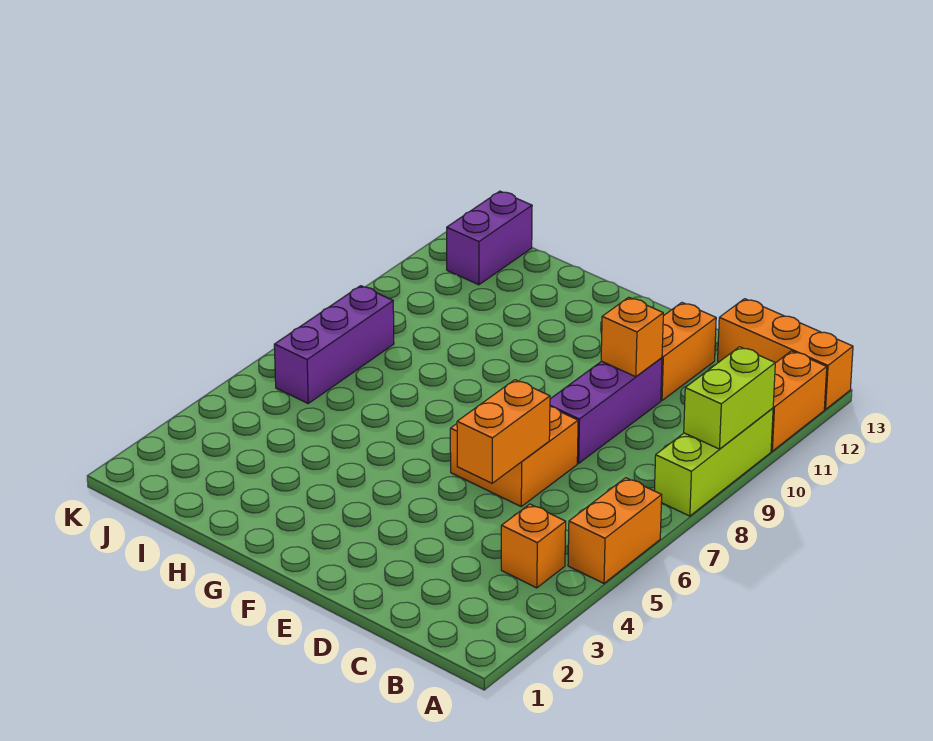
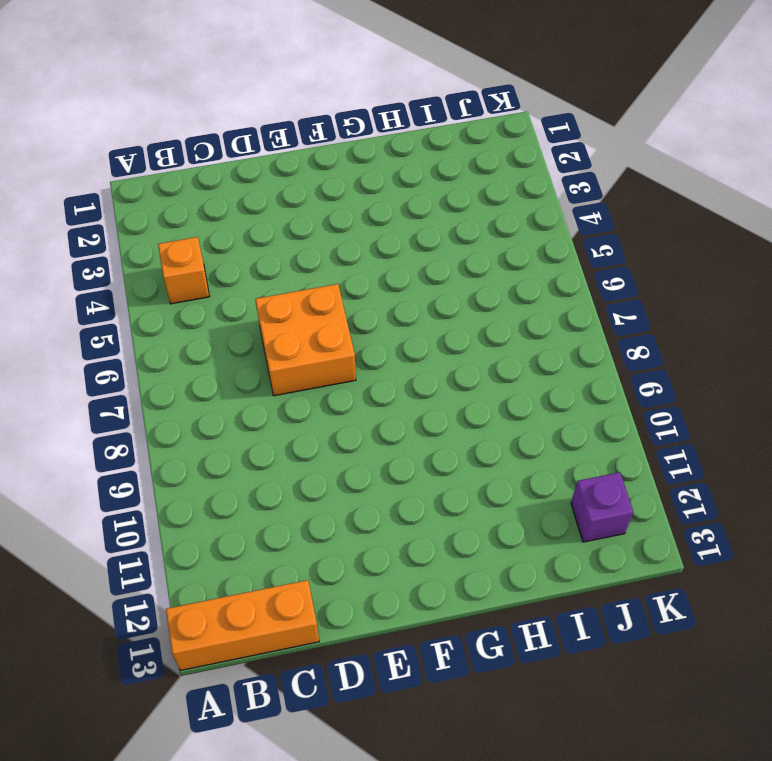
purple 1x1 brick [571,472,633,542] -> purple 1x2 brick [447,191,532,285]
none -> orange 1x2 brick [568,478,662,583]
none -> lime 1x3 brick [654,408,773,516]
none -> orange 1x2 brick [771,351,827,451]

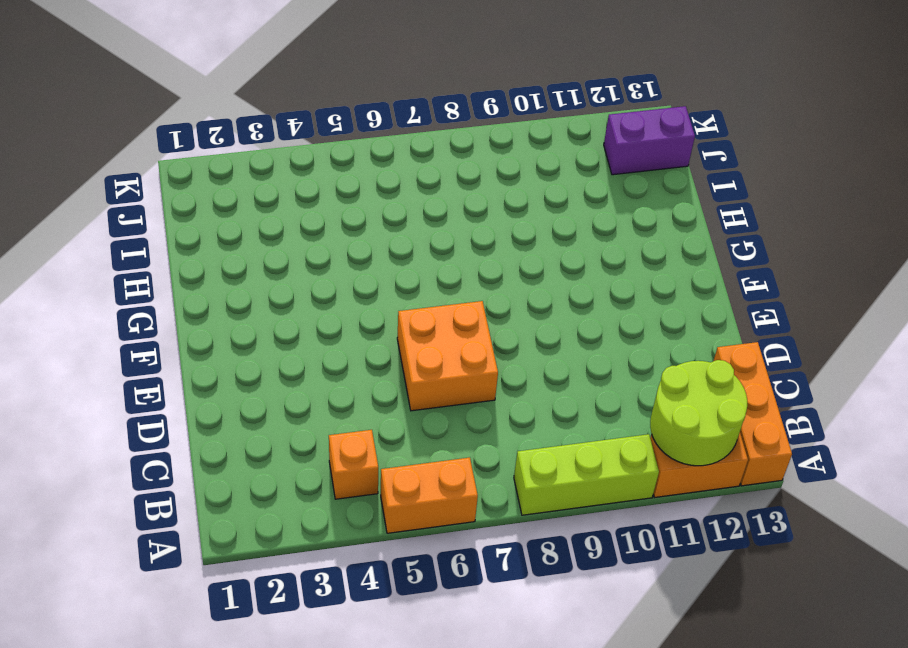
lime 2x2 round brick [650,360,747,466] -> none
none -> purple 1x3 brick [550,358,662,463]
none -> orange 1x2 brick [661,303,716,401]
none -> purple 1x3 brick [274,286,394,403]

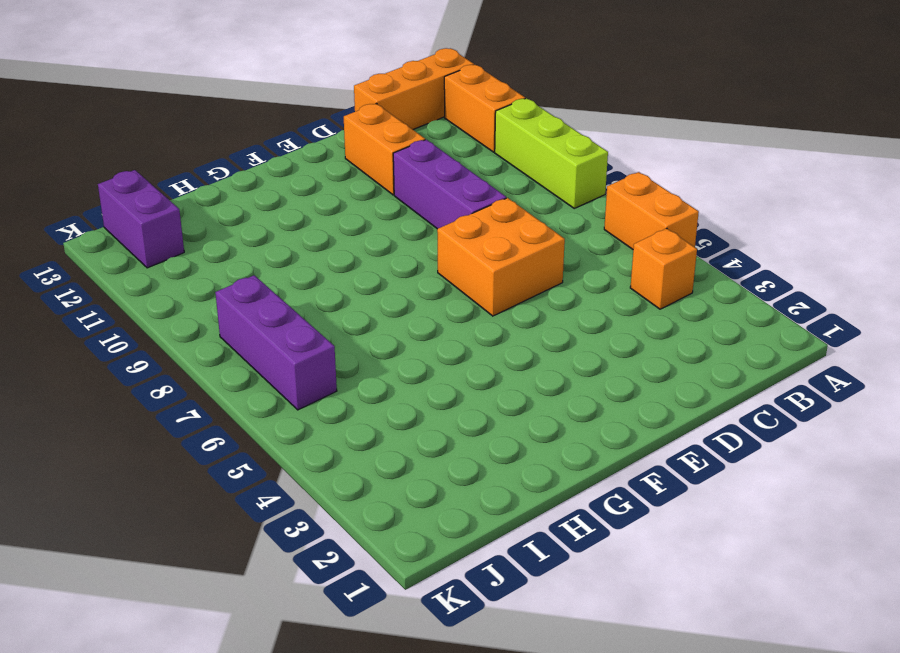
none -> lime 1x2 brick [684,347,775,449]
none -> orange 1x2 brick [457,380,550,483]
none -> orange 1x1 brick [601,297,663,377]

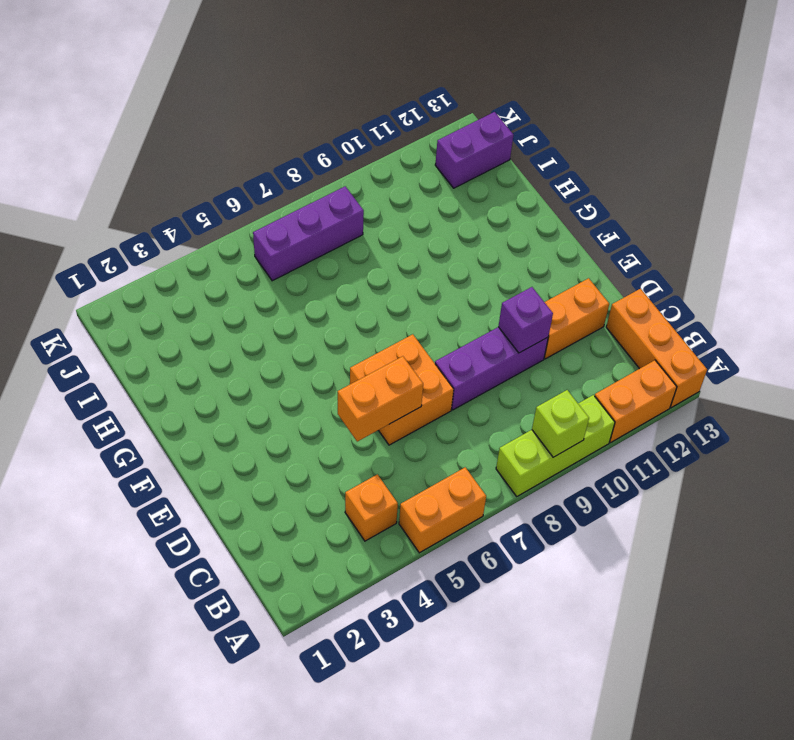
lime 1x1 brick [532,390,589,457] -> lime 1x2 brick [684,347,775,449]
purple 1x1 brick [498,287,553,353] -> orange 1x1 brick [601,297,663,377]

